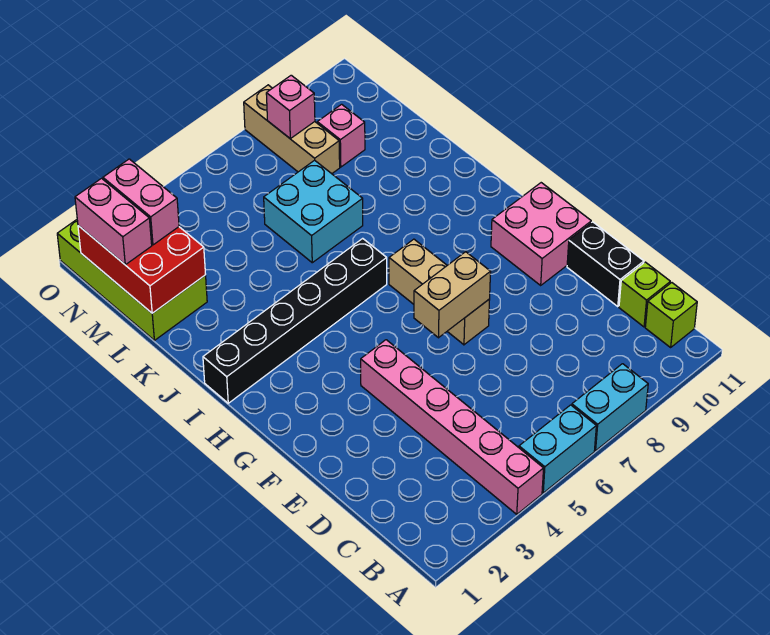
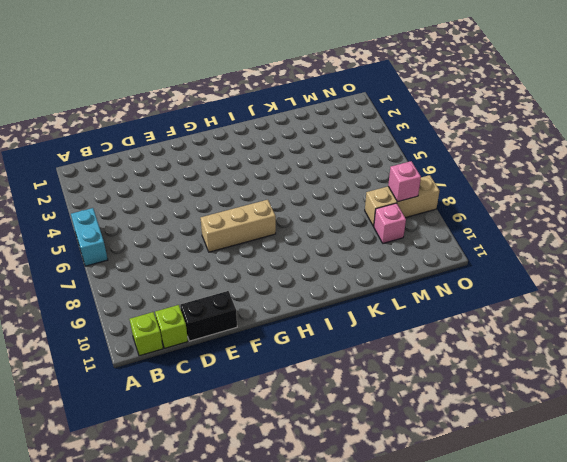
none -> pink 1x6 brick [361,340,544,514]
none -> cyan 1x2 brick [572,364,648,451]
none -> pink 2x2 brick [491,183,591,285]

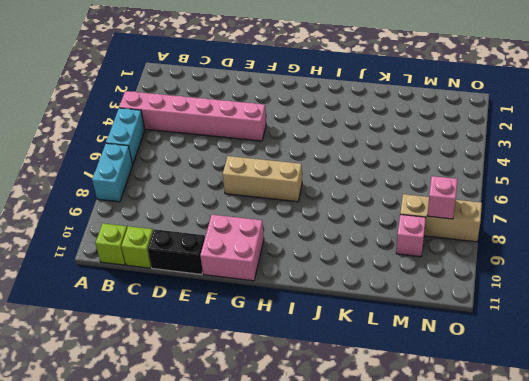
none -> black 1x6 brick [203,238,387,403]
none -> cyan 2x2 brick [264,160,363,263]
none -> lime 2x4 brick [57,220,207,340]

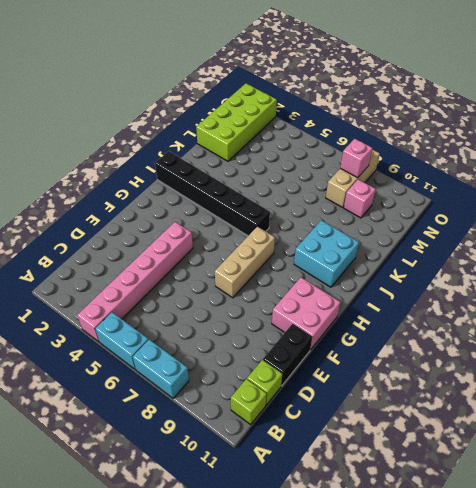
cyan 2x2 brick [294,220,359,287] -> cyan 2x2 brick moved to [264,160,363,263]
none -> tan 1x2 brick [414,252,491,338]
none -> red 2x3 brick [78,226,206,313]
none -> pink 1x2 brick [75,178,152,265]

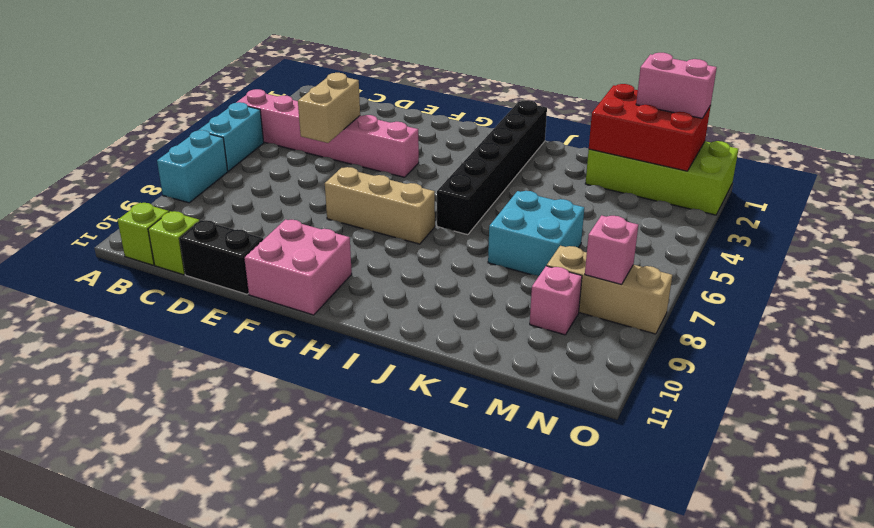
tan 1x2 brick [298,73,360,143] -> tan 1x2 brick moved to [414,252,491,338]
none -> pink 1x2 brick [103,159,179,245]

